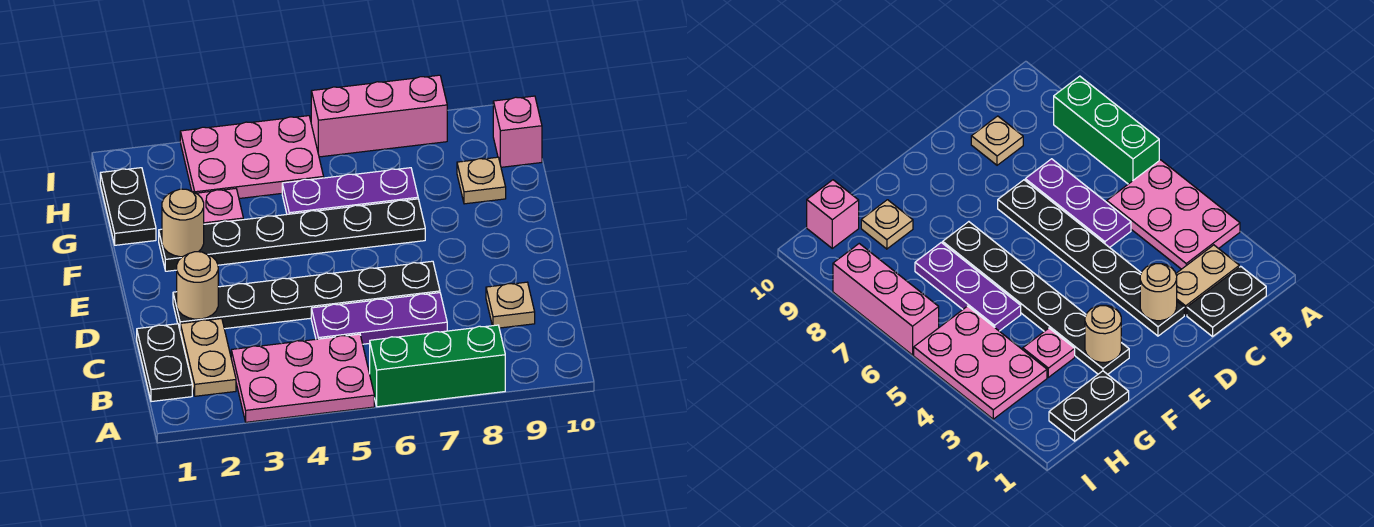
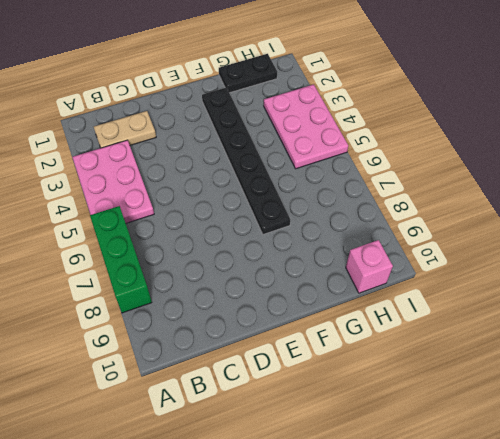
none -> black 1x2 plate [137,324,192,402]
none -> purple 1x3 plate [311,293,447,344]
none -> tan 1x1 plate [486,282,535,328]

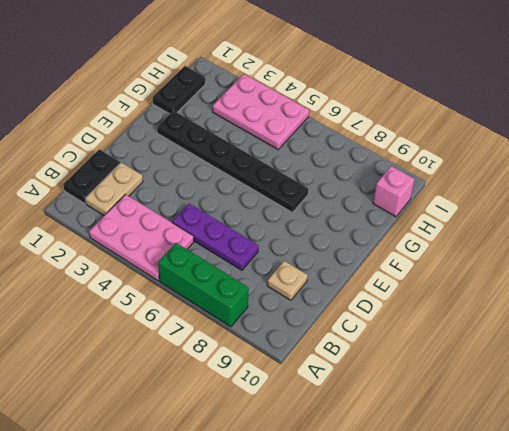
none -> black 1x6 plate [173,261,440,329]
none -> pink 1x1 plate [196,189,243,224]
none -> purple 1x3 plate [282,168,418,214]

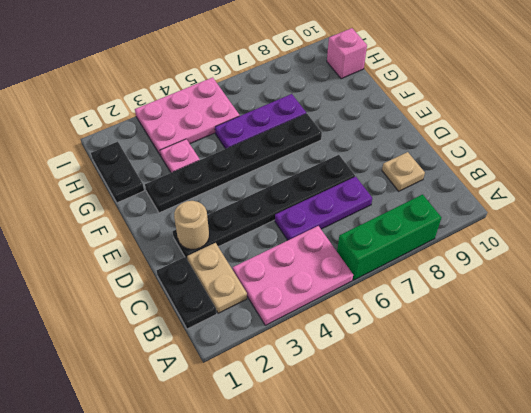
none -> tan 1x1 plate [457,157,506,204]
none -> pink 1x3 brick [311,75,447,157]
none -> tan 1x1 round brick [162,189,204,257]

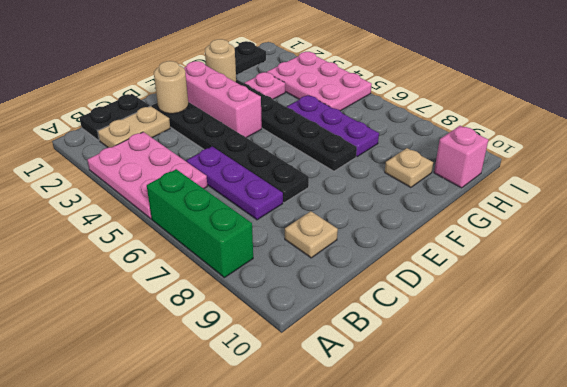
pink 1x3 brick [184,61,262,138] -> pink 1x3 brick moved to [311,75,447,157]

